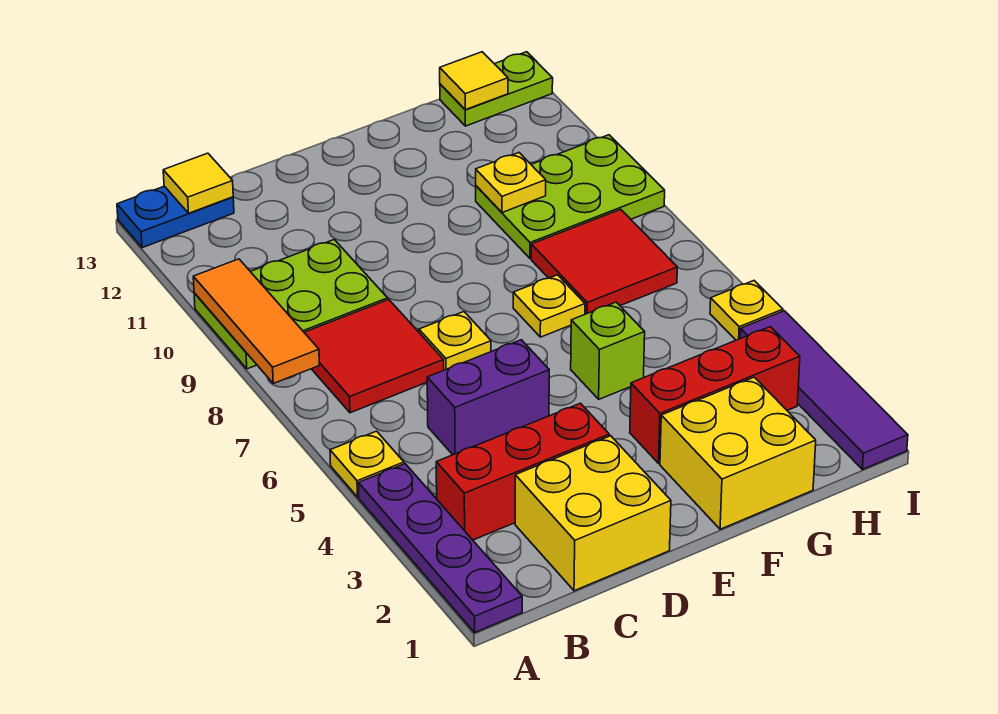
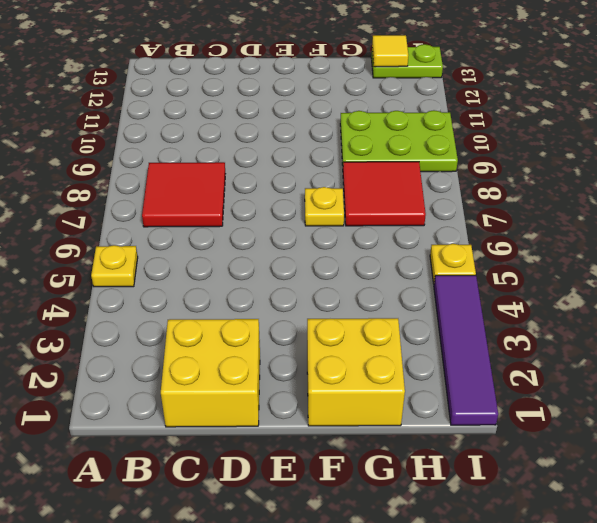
none -> purple 1x4 plate [358,464,522,632]
none -> lime 2x3 plate [194,240,388,369]
none -> blue 1x2 plate [117,186,234,248]

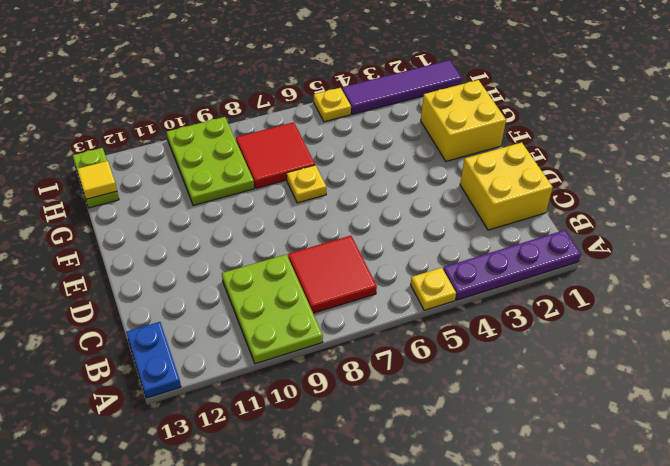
none -> red 1x3 brick [436,403,609,540]
none -> purple 1x2 brick [427,340,549,455]
none -> yellow 1x1 plate [419,312,491,370]

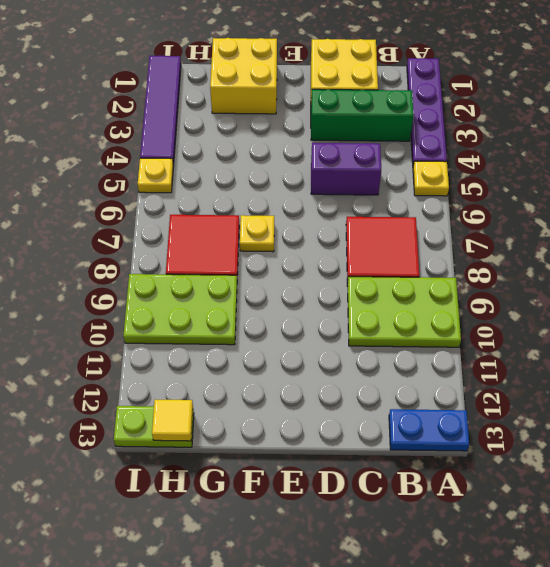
green 1x3 brick [311,89,414,141] -> red 1x3 brick [436,403,609,540]
none -> yellow 1x1 plate [419,312,491,370]
none -> red 1x3 brick [630,327,800,463]
none -> lime 1x1 brick [571,302,645,399]

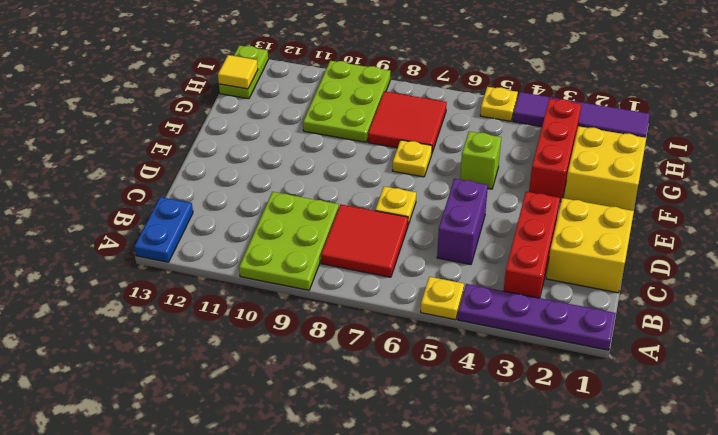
none -> orange 1x3 tile [193,259,319,383]
none -> yellow 1x1 tile [163,153,233,213]
none -> yellow 1x1 plate [476,153,546,213]

